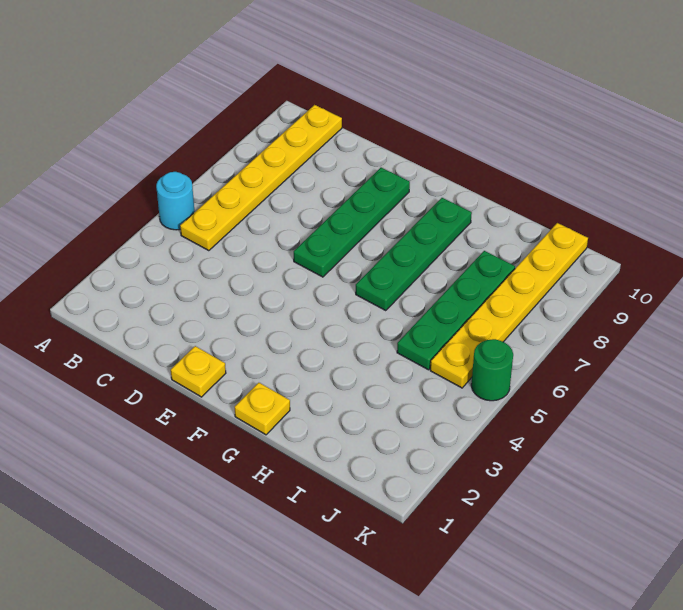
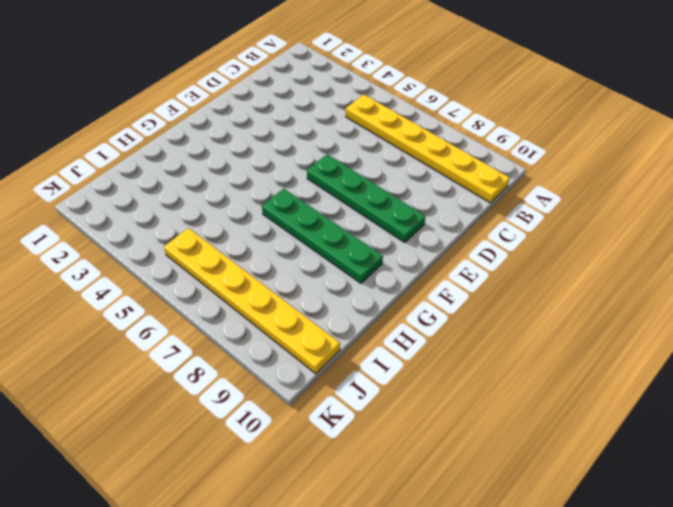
none -> cyan 1x1 round brick [156,172,195,230]
none -> yellow 1x1 plate [171,346,226,397]

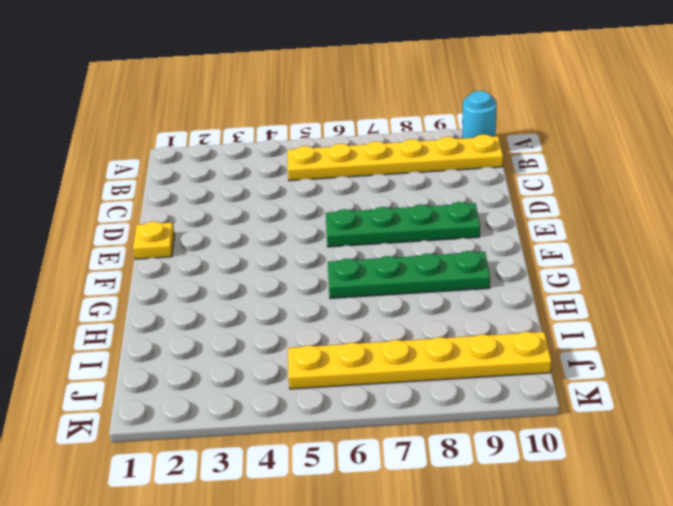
cyan 1x1 round brick [462,91,497,138] -> cyan 1x1 round brick moved to [156,172,195,230]
none -> yellow 1x1 plate [235,383,290,435]
none -> green 1x4 plate [397,251,515,370]

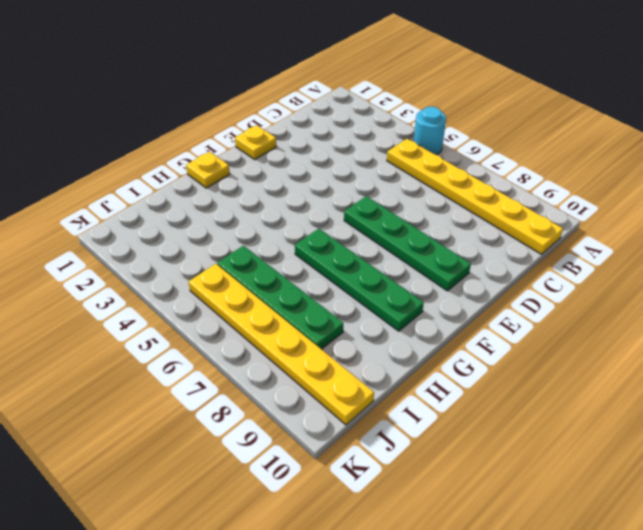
none -> green 1x1 round brick [471,339,513,401]

